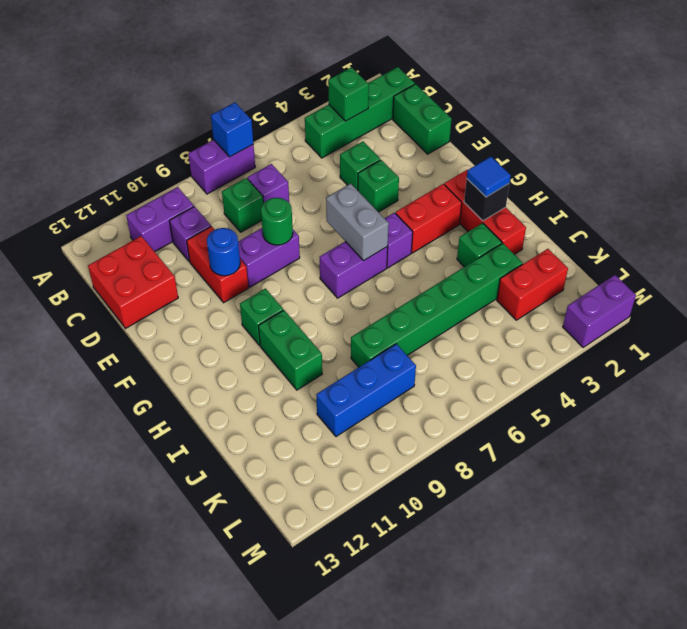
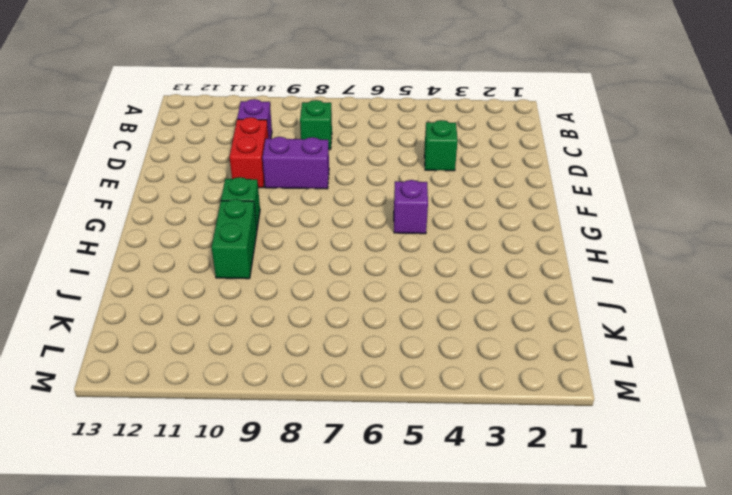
none -> purple 1x2 brick [188,140,255,194]
none -> green 1x4 brick [305,67,415,158]
none -> purple 1x2 brick [126,187,194,252]
none -> green 1x2 brick [393,84,452,154]

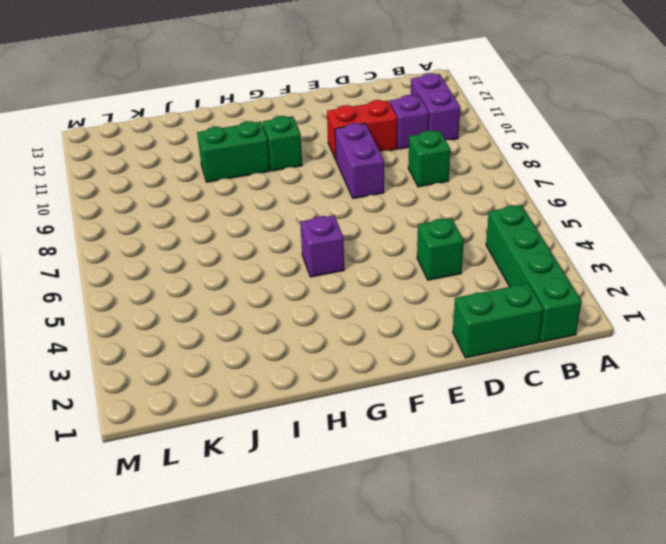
none -> purple 1x2 brick [188,140,255,194]
none -> purple 1x1 brick [248,164,289,203]
none -> red 2x2 brick [88,236,178,328]
none -> green 1x1 brick [358,160,399,212]

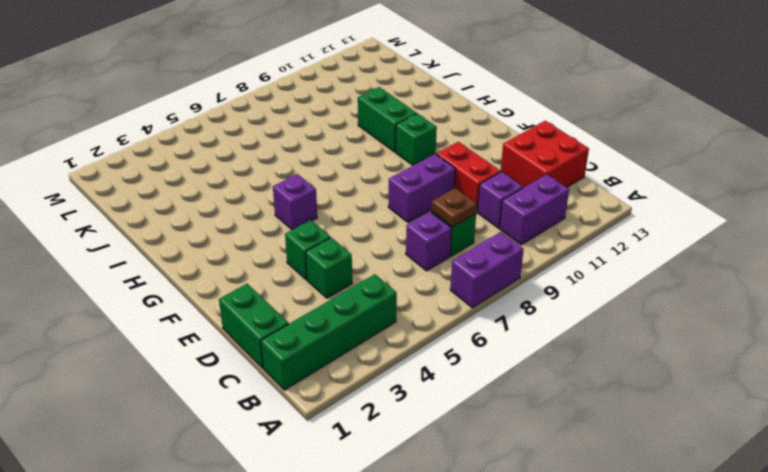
brown 1x1 plate [432,188,477,227] -> none
none -> red 1x3 brick [444,170,526,255]
none -> red 1x2 brick [395,184,462,253]
none -> purple 1x2 brick [320,241,388,298]
none -> green 1x1 brick [457,223,502,267]

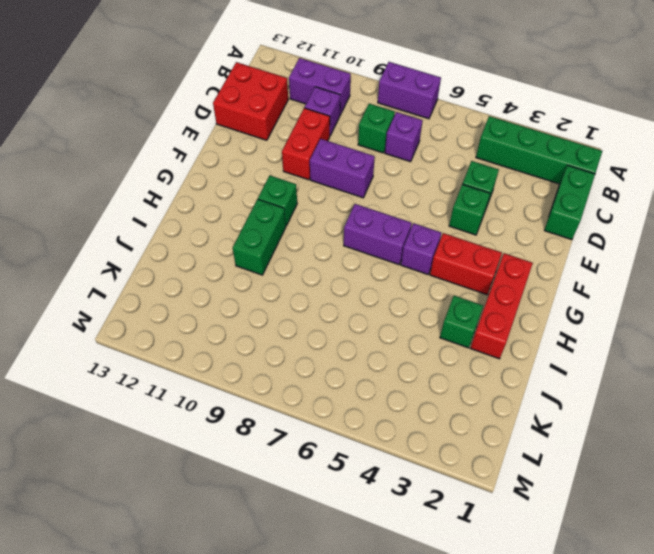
none -> green 1x6 brick [351,243,523,367]
none -> red 1x2 brick [497,249,568,320]
none -> blue 1x3 brick [316,344,416,437]
none -> purple 1x2 brick [563,275,636,347]

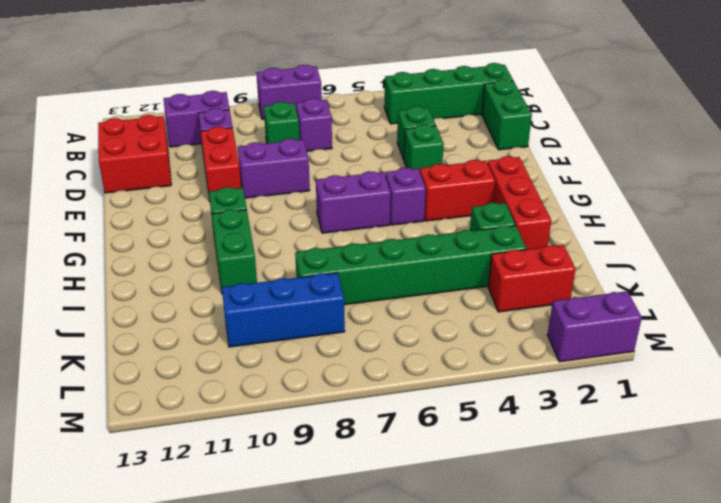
none -> blue 1x1 brick [211,102,253,157]
none -> green 1x1 brick [328,67,369,121]
none -> green 1x1 round brick [261,198,293,245]
none -> blue 1x1 round brick [207,228,240,276]

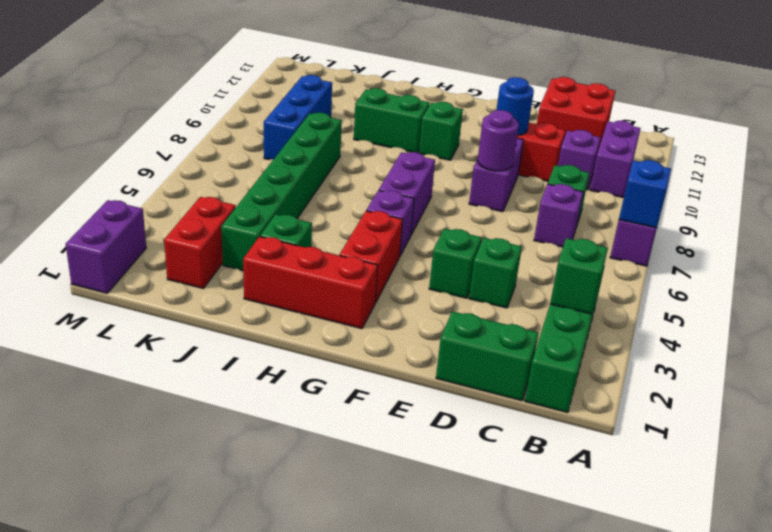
purple 1x1 round brick [478,110,519,171] -> green 1x1 round brick [261,198,293,245]
none -> grey 1x2 brick [326,183,389,261]
none -> black 1x1 brick [464,179,509,221]
none -> blue 1x1 tile [467,157,511,197]

